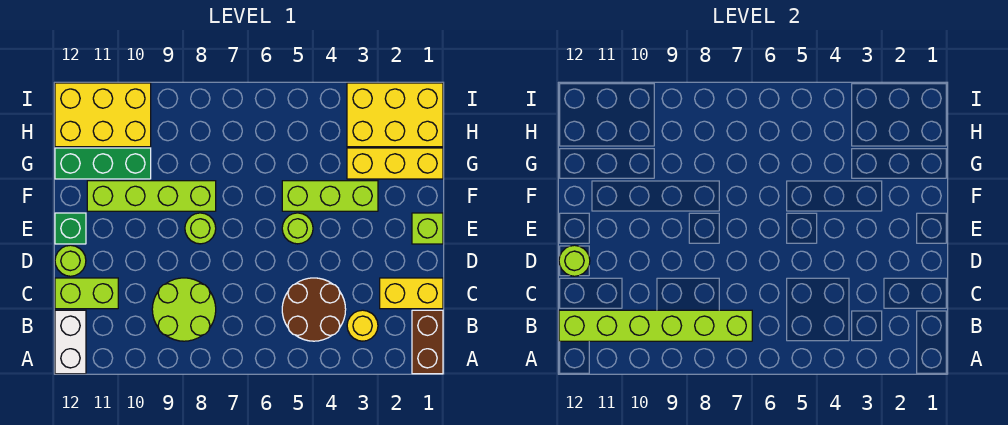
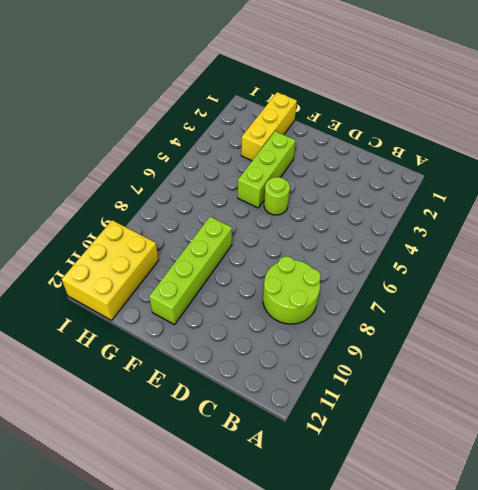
none -> brown 1x2 brick [412,310,443,374]
none -> white 1x2 brick [55,310,86,374]
none -> yellow 1x1 round brick [347,310,378,341]

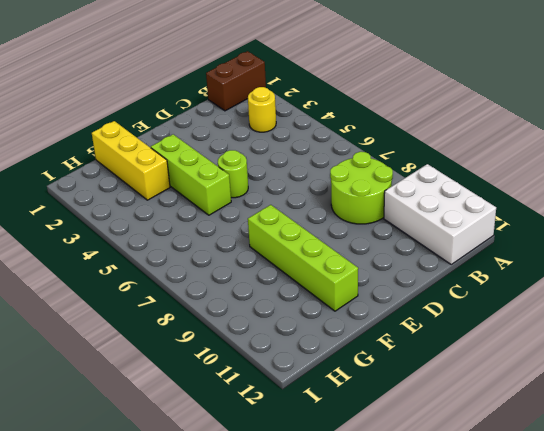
white 2x3 brick [384,164,496,264] -> white 1x2 brick [55,310,86,374]
none -> brown 2x2 round brick [282,278,346,341]
none -> yellow 1x2 brick [380,278,443,309]
none -> lime 1x2 brick [55,278,118,309]

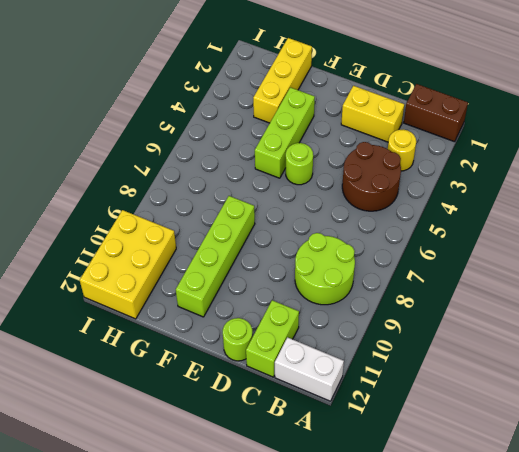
yellow 1x2 brick [341,86,404,142] -> yellow 1x2 brick turned to [380,278,443,309]
none -> lime 1x1 brick [412,213,443,244]
none -> lime 1x1 round brick [185,213,216,244]
none -> green 1x1 brick [55,213,86,244]

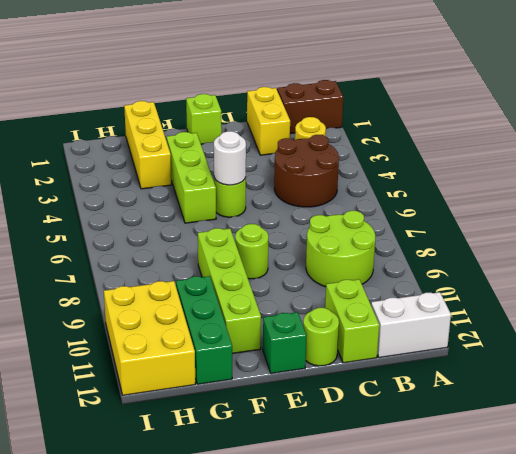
white 1x1 round brick [214,131,246,185] -> none
none -> yellow 2x3 brick [347,83,443,147]
none -> lime 1x6 brick [559,310,752,341]
none -> lime 1x1 round brick [559,245,590,276]

